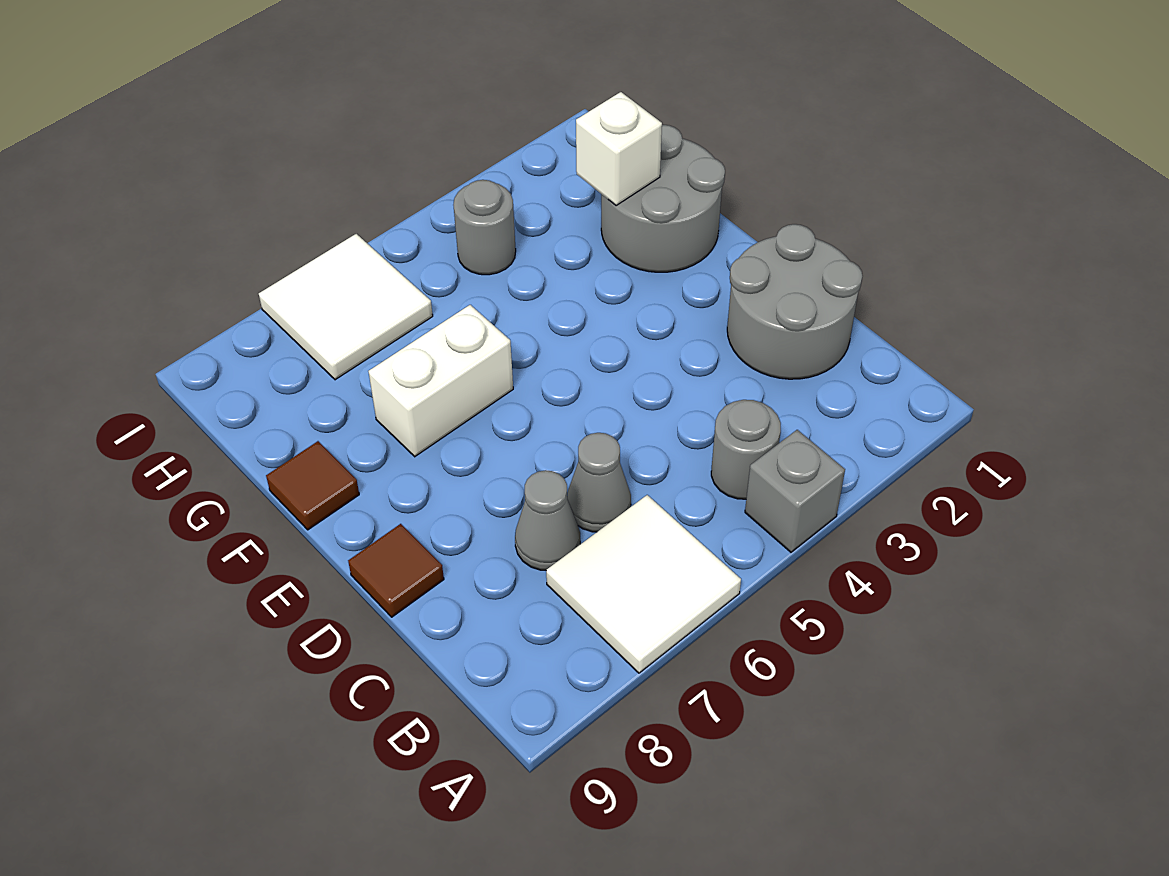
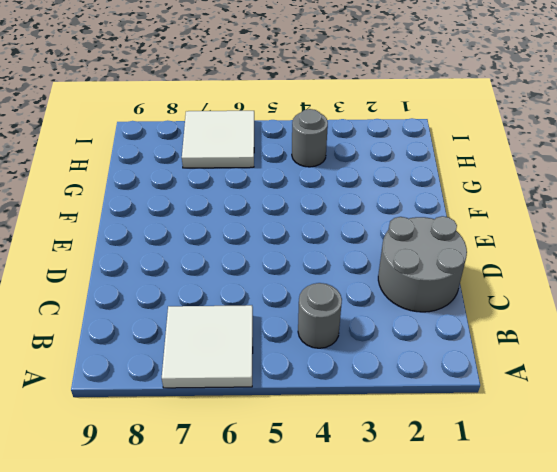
none -> grey 1x1 brick [745,430,845,552]
none -> grey 1x1 cone [567,433,631,532]
none -> grey 1x1 cone [515,470,580,570]

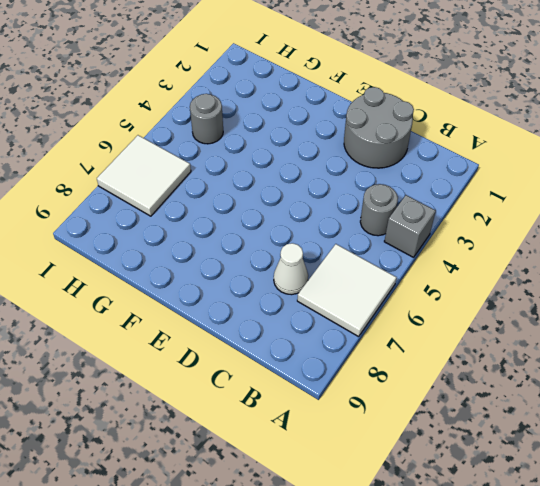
white 1x1 cone [274,243,308,295] -> grey 1x1 cone [515,470,580,570]
none -> grey 1x1 cone [567,433,631,532]
none -> brown 1x1 tile [348,524,444,617]
none -> grey 2x2 round brick [601,125,725,272]

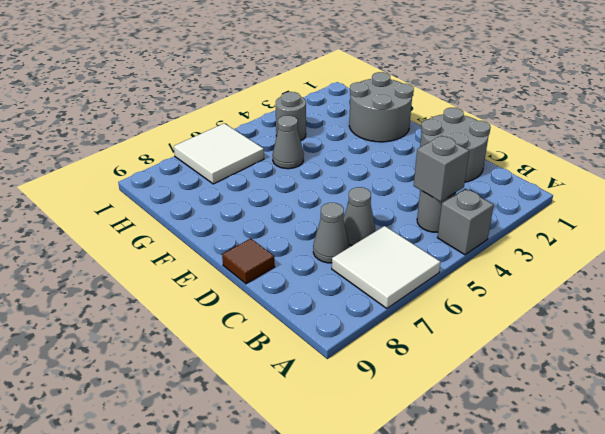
grey 1x1 brick [414,136,469,201] -> none
grey 1x1 cone [273,115,304,169] -> none
none -> white 1x2 brick [368,305,513,457]
none -> brown 1x1 tile [266,441,359,530]
none -> white 1x1 brick [576,92,662,206]

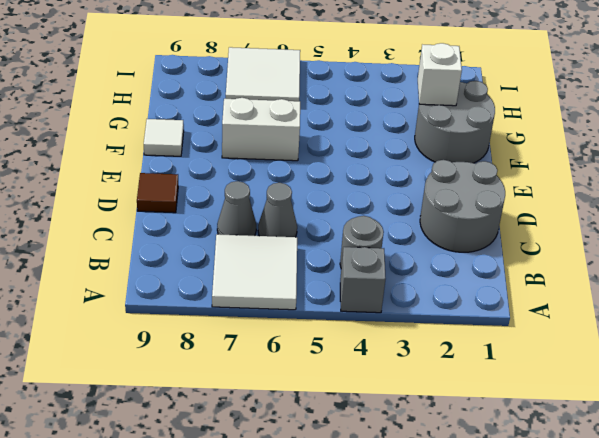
white 1x1 tile [144,119,184,156] -> brown 1x1 tile [266,441,359,530]
none -> grey 1x1 round brick [453,180,516,275]

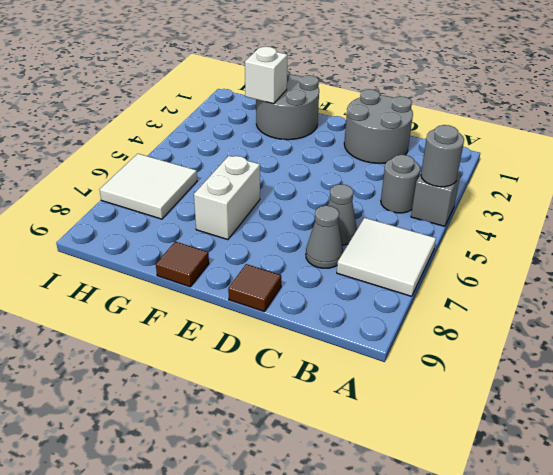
grey 1x1 round brick [421,125,464,187] -> grey 1x1 round brick moved to [453,180,516,275]

